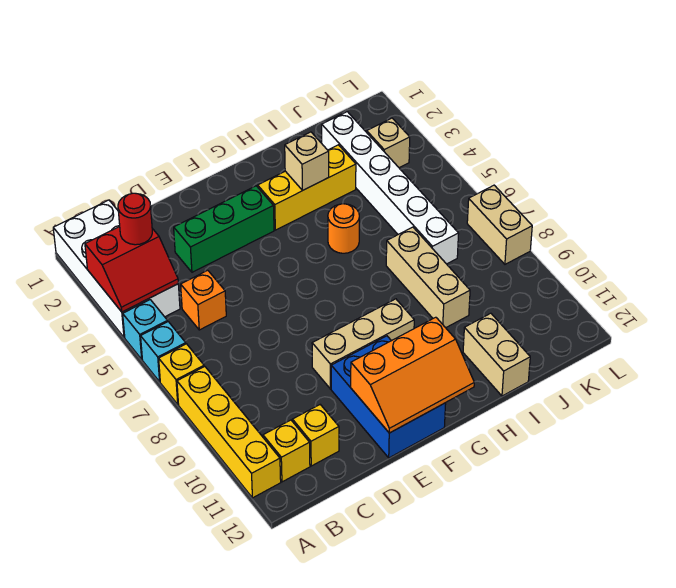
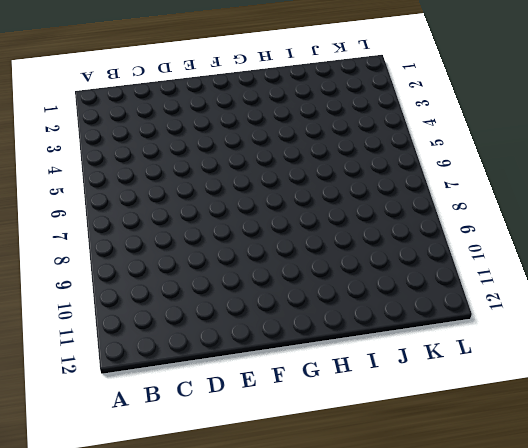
none -> white 2x4 brick [53,200,180,337]
none -> cyan 1x1 brick [123,300,168,359]
none -> cyan 1x1 brick [141,322,186,382]

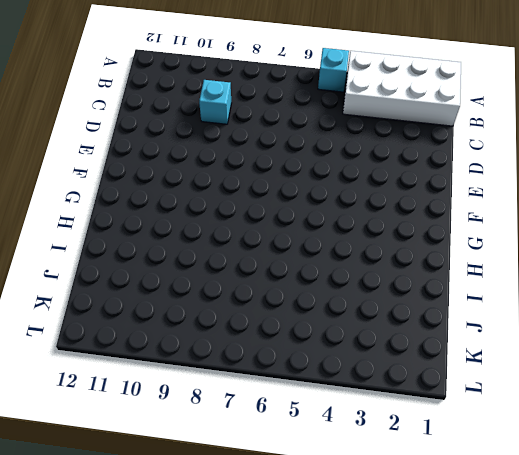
cyan 1x1 brick [199,80,231,124] -> cyan 1x1 brick moved to [141,322,186,382]
none -> yellow 1x1 brick [159,344,204,404]
none -> yellow 1x4 brick [177,367,281,498]
none -> yellow 1x1 brick [263,420,310,482]

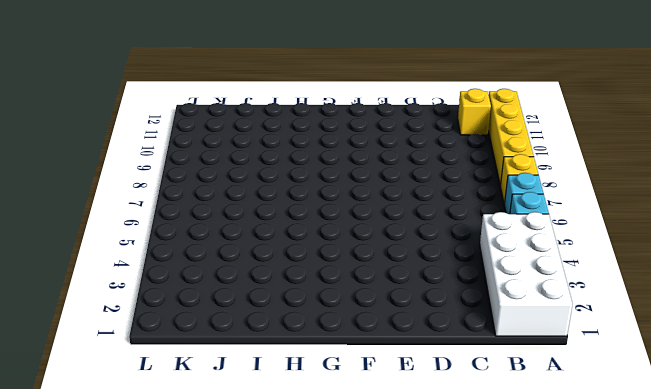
none -> orange 1x1 brick [181,270,226,330]
none -> yellow 1x1 brick [292,405,339,466]
none -> green 1x3 brick [174,186,274,272]

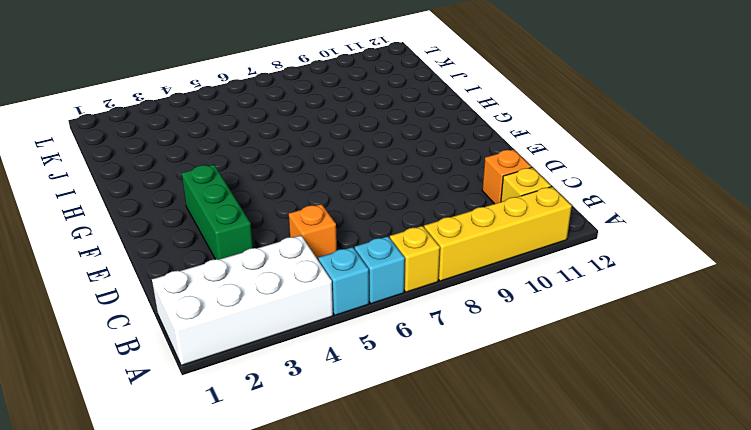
orange 1x1 brick [482,149,531,204] -> yellow 1x1 brick [292,405,339,466]
none -> tan 1x3 brick [312,299,414,389]
none -> blue 2x3 brick [331,336,446,458]
none -> yellow 1x3 brick [258,145,356,230]

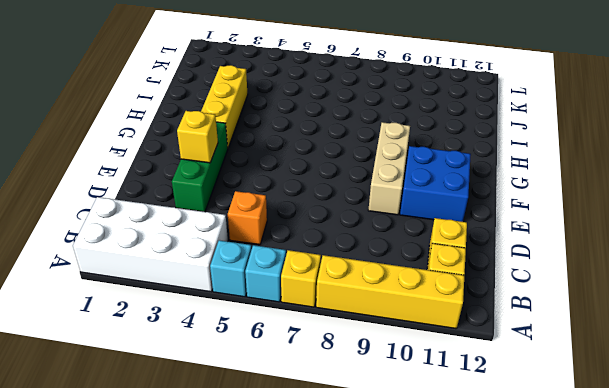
yellow 1x1 brick [177,111,218,163] -> none
blue 2x2 brick [400,146,471,222] -> blue 2x3 brick [331,336,446,458]
none -> orange 1x1 round brick [328,204,359,253]
none -> tan 1x3 brick [386,227,470,328]
none -> tan 1x2 brick [463,313,530,396]

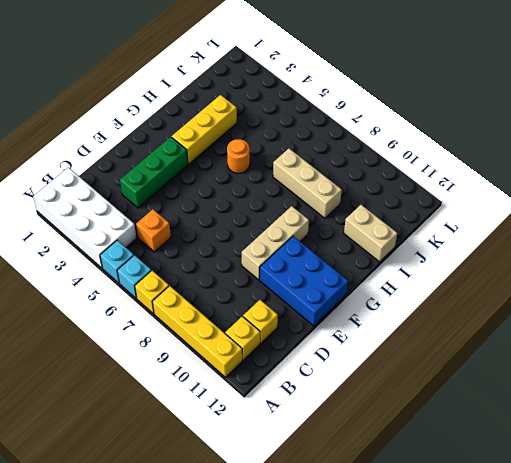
none -> white 1x6 brick [322,112,459,264]
none -> tan 1x1 brick [367,118,410,168]
none -> tan 1x2 brick [467,185,532,264]

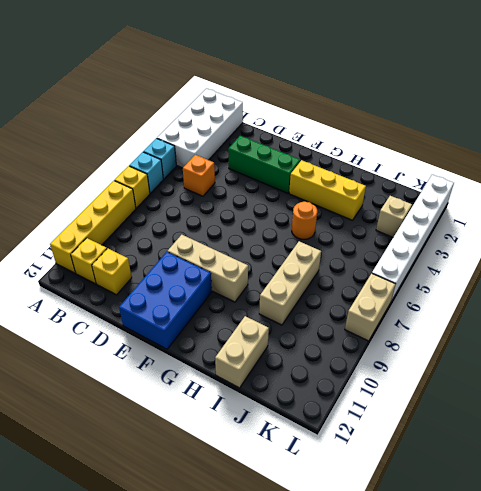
white 1x6 brick [372,175,454,301] -> white 1x6 brick moved to [322,112,459,264]
none -> red 2x2 slope [85,227,178,312]
none -> orange 2x3 slope [351,317,474,433]
none -> tan 1x1 brick [285,132,329,191]

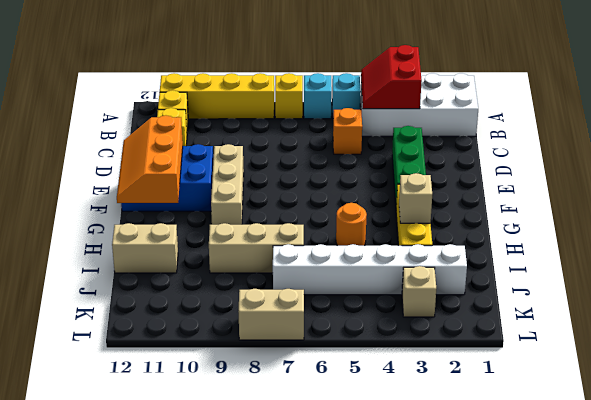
none -> red 1x1 round brick [118,193,152,245]

